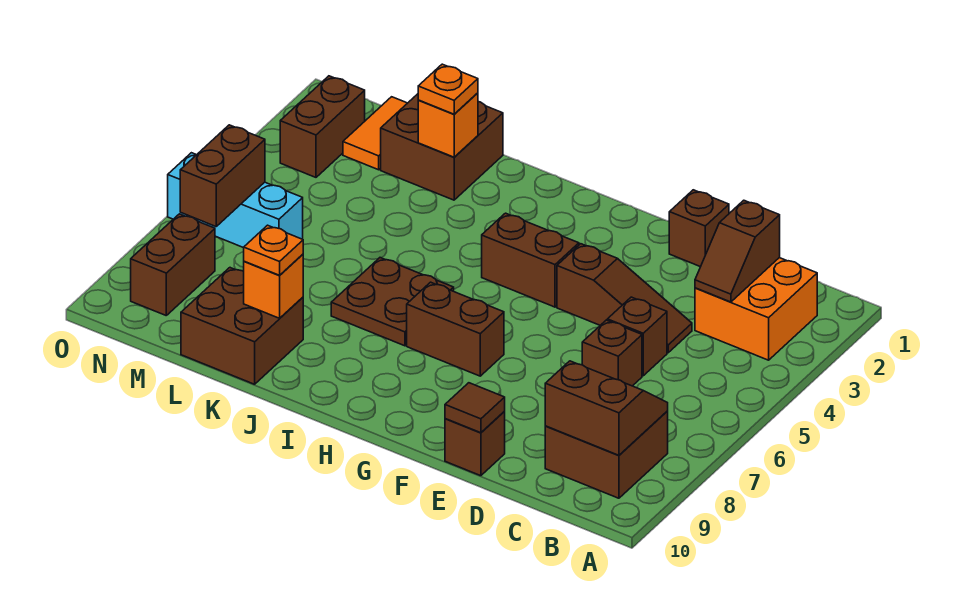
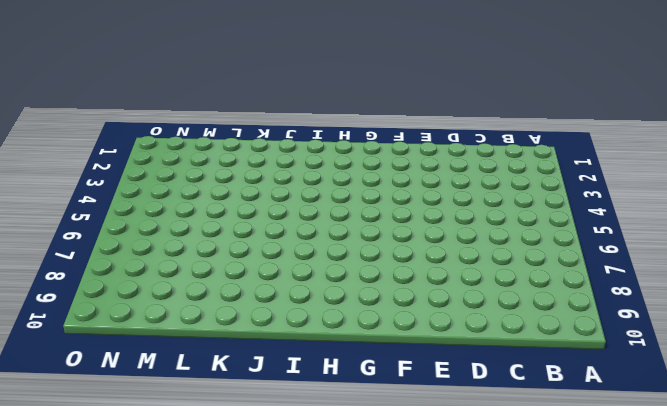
none -> orange 2x2 brick [695,258,817,360]
none -> brown 2x2 brick [545,411,668,498]
none -> brown 1x3 slope [557,244,692,353]

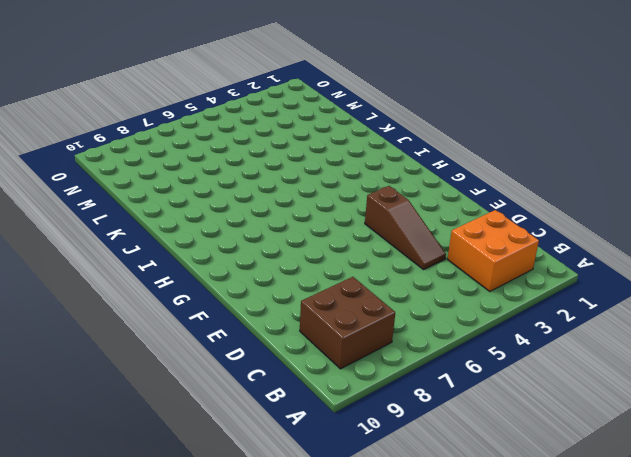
none -> brown 1x1 brick [607,297,667,376]
none -> brown 1x1 brick [582,320,642,386]
none -> brown 1x1 brick [669,190,729,267]

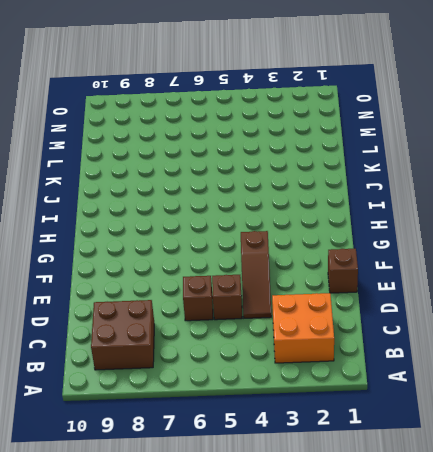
none -> brown 1x1 brick [445,412,505,476]
none -> brown 1x2 brick [482,213,579,307]
none -> brown 1x2 brick [407,282,504,376]

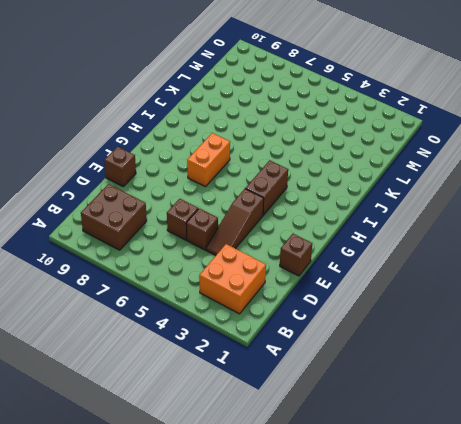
orange 1x2 brick [187,133,230,187] -> brown 1x2 brick [407,282,504,376]
none -> brown 2x2 plate [331,258,454,346]
none -> brown 2x2 brick [381,94,503,200]
none -> brown 2x2 brick [181,268,303,384]

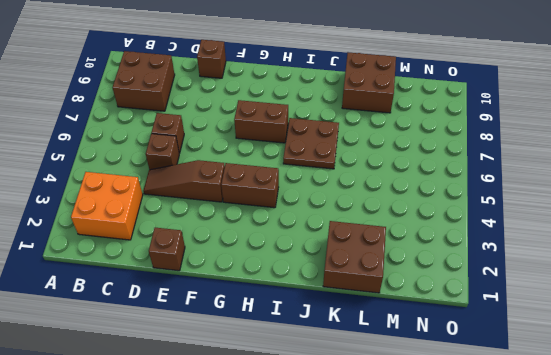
none -> orange 1x2 tile [343,97,407,170]
none -> cyan 1x3 brick [168,153,303,248]
none -> brown 1x2 brick [280,76,365,177]

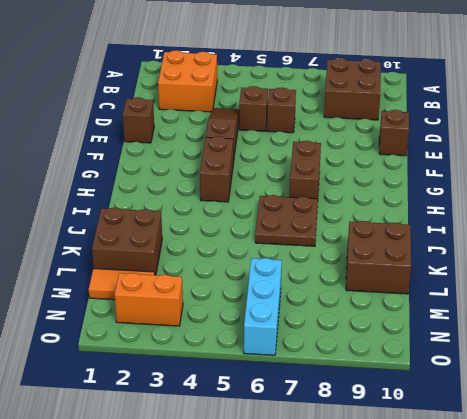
orange 1x2 brick [115,273,183,326] -> brown 1x2 brick [280,76,365,177]
none -> brown 1x2 brick [131,214,215,315]
none -> brown 2x2 slope [545,361,668,455]
none -> brown 1x2 slope [695,200,780,302]

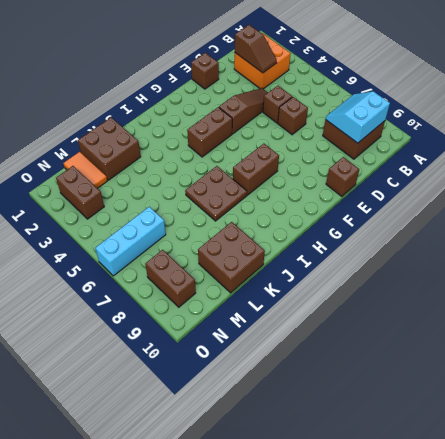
cyan 2x2 slope [326,91,390,143] -> brown 2x2 slope [545,361,668,455]
none -> brown 1x1 tile [445,383,505,433]
none -> orange 1x1 brick [418,93,478,157]
none -> orange 1x1 brick [244,254,303,318]

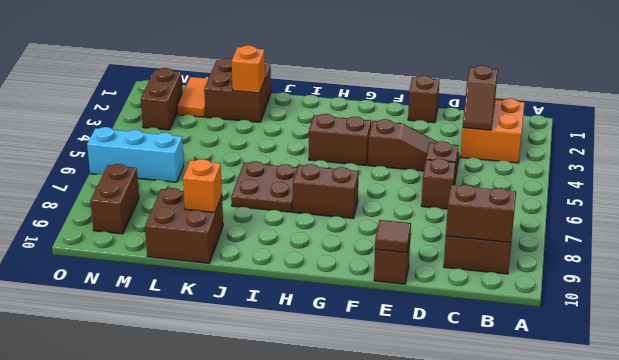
none -> brown 1x2 brick [180,125,265,226]
none -> orange 1x1 plate [418,64,478,114]
none -> orange 1x1 plate [244,225,303,276]

